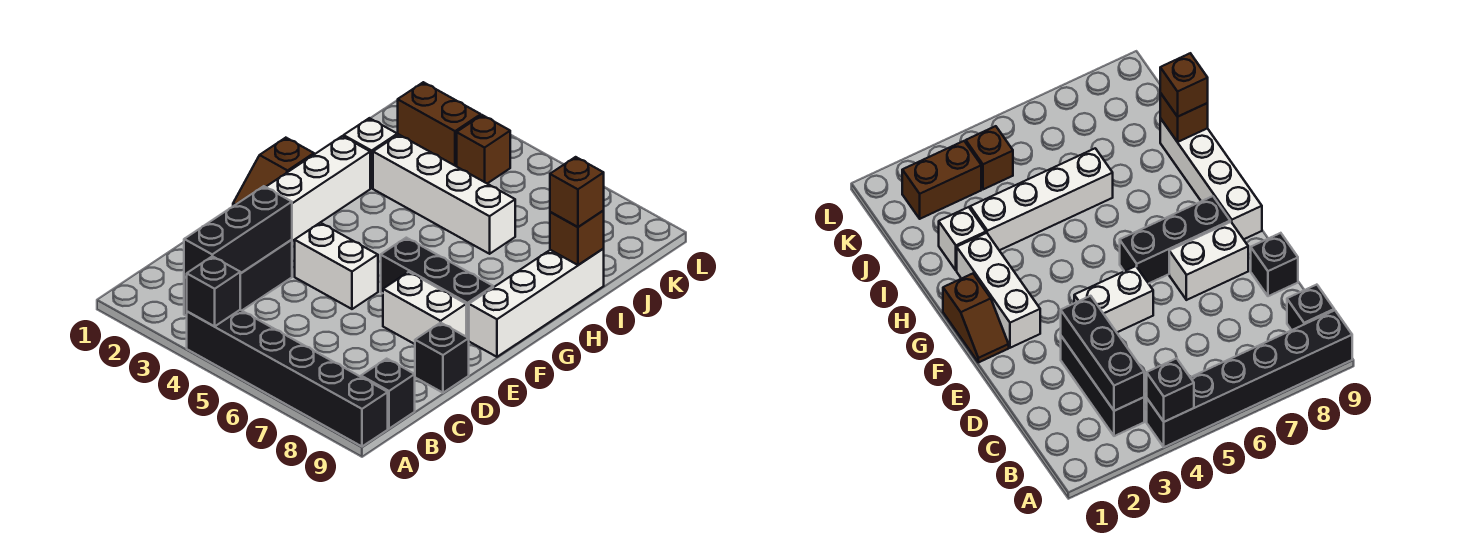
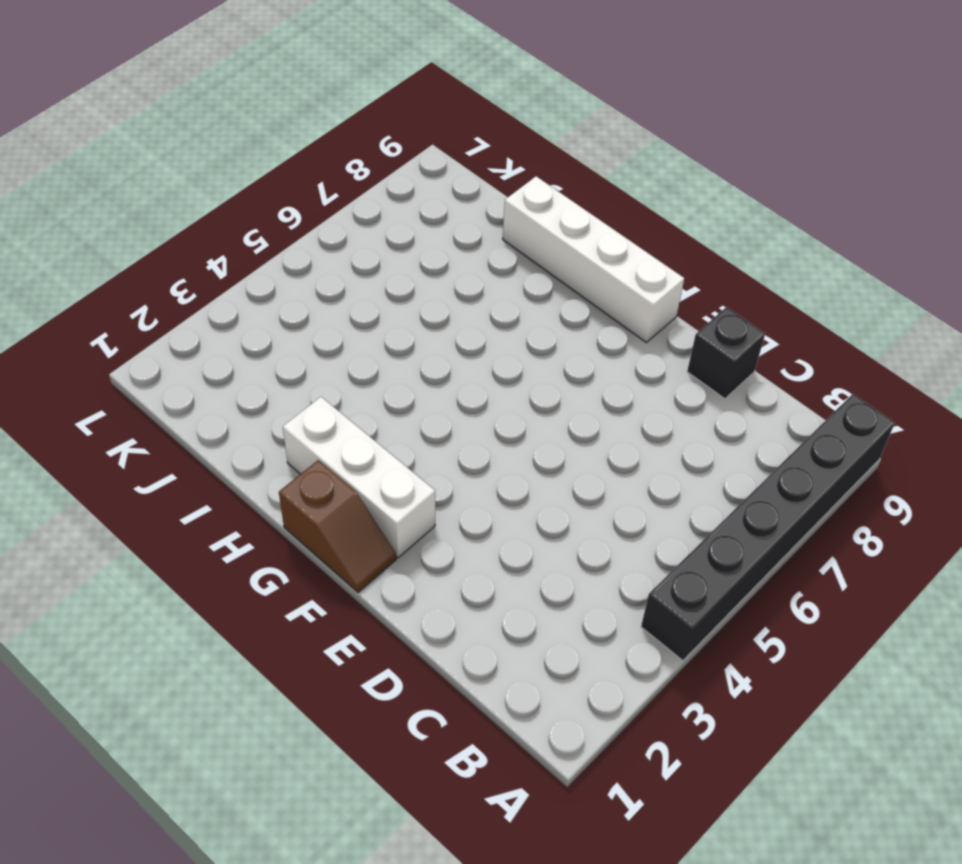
none -> black 1x3 brick [184,240,292,316]
none -> black 1x1 brick [361,359,415,429]
none -> white 1x2 brick [295,223,378,309]

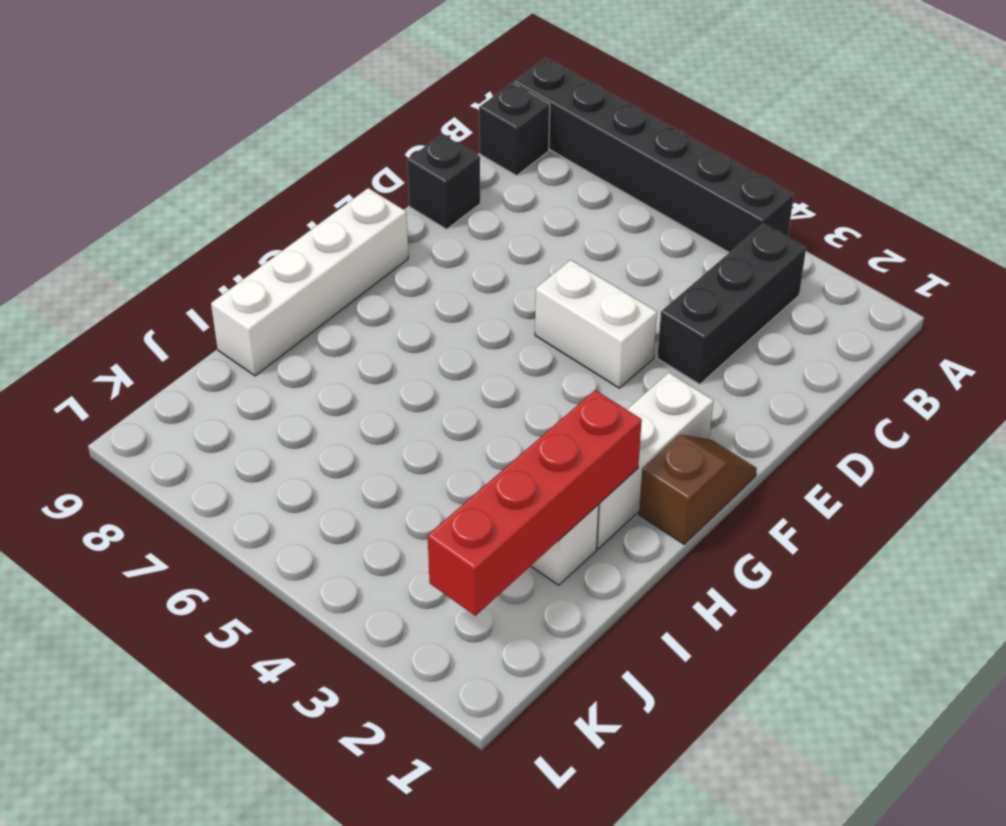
red 1x4 brick [428,390,642,616] -> none
none -> white 1x2 brick [383,272,466,344]
none -> black 1x3 brick [381,238,493,338]
none -> white 1x4 brick [373,135,515,254]

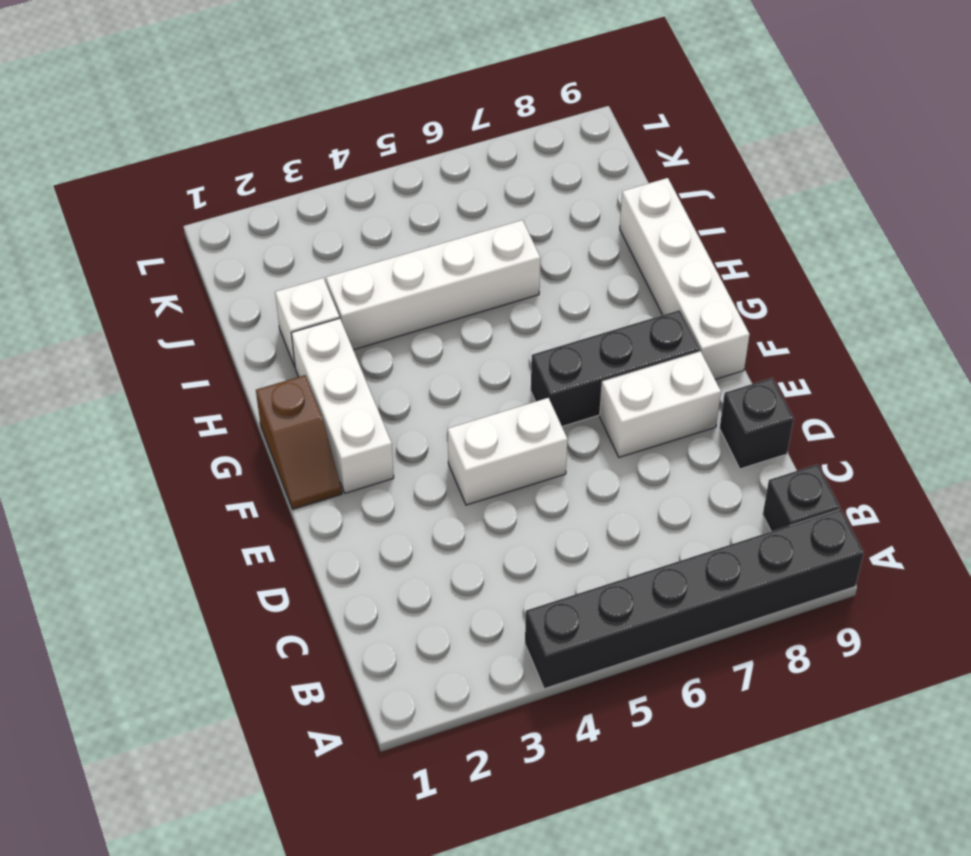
none -> black 1x3 brick [184,240,292,316]
none -> brown 1x2 brick [398,82,481,166]
none -> brown 1x1 brick [457,115,510,183]

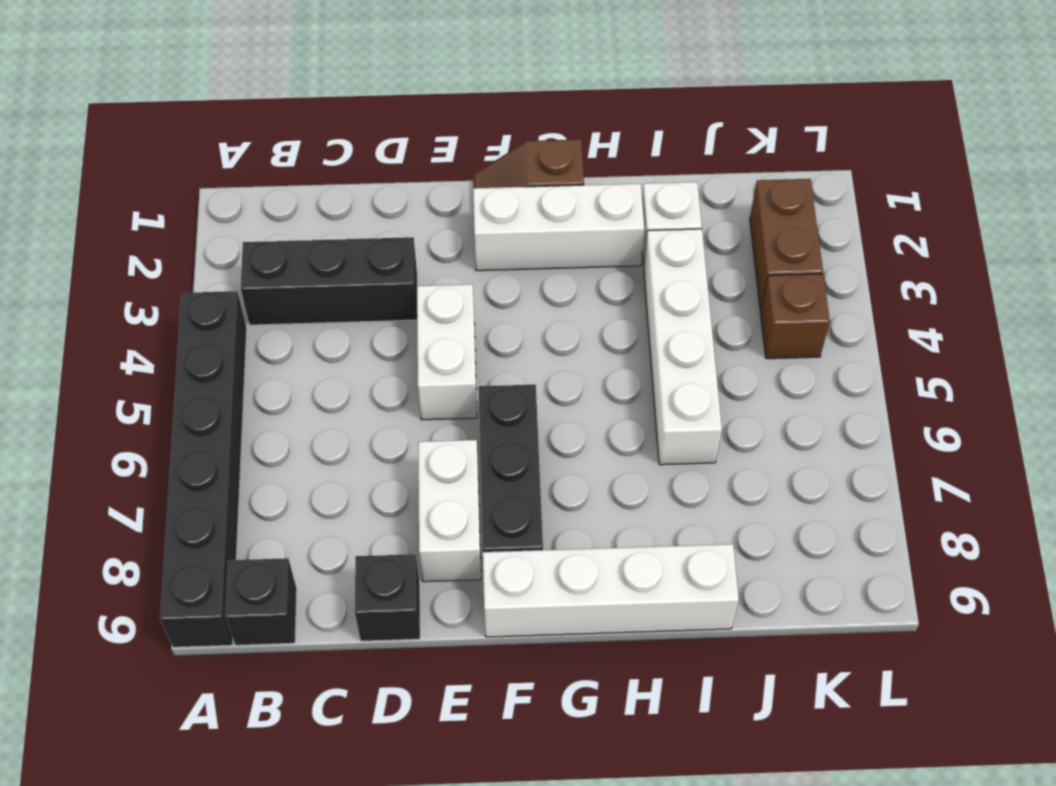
none -> black 1x1 brick [187,256,240,326]
none -> black 1x3 brick [184,186,292,278]
none -> brown 1x1 brick [550,210,604,265]

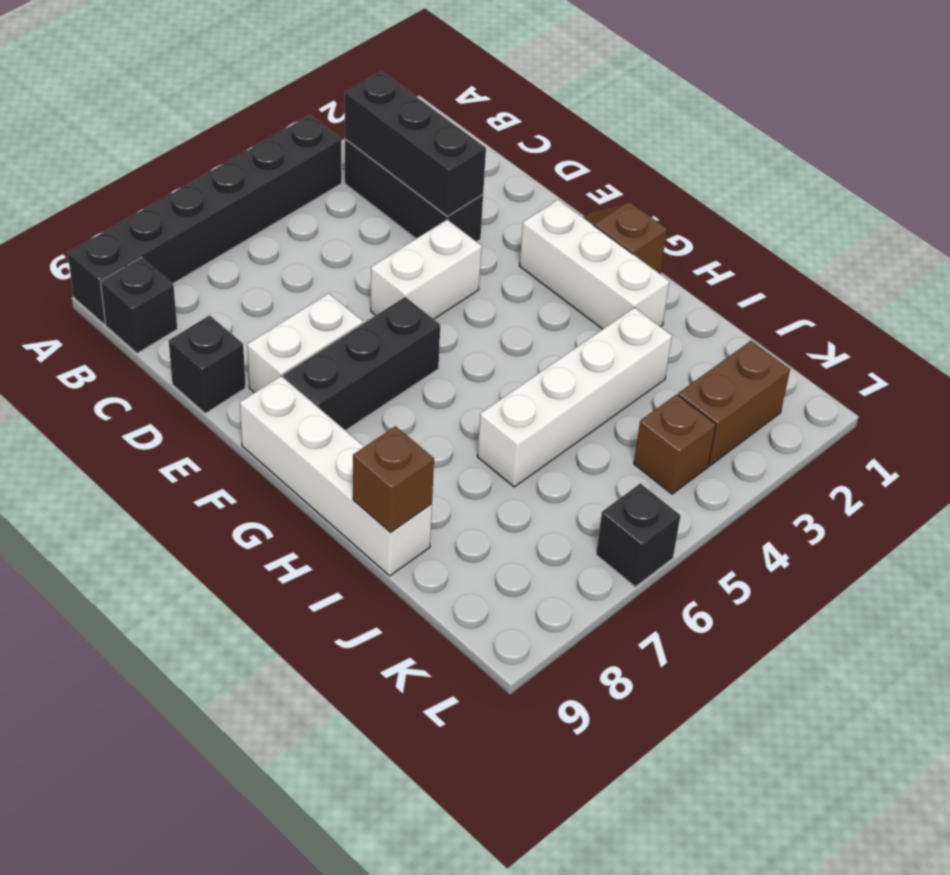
black 1x1 brick [596,483,680,587] -> black 1x1 brick moved to [187,256,240,326]
none -> white 1x1 brick [344,118,397,188]
none -> brown 1x1 brick [550,157,604,227]

